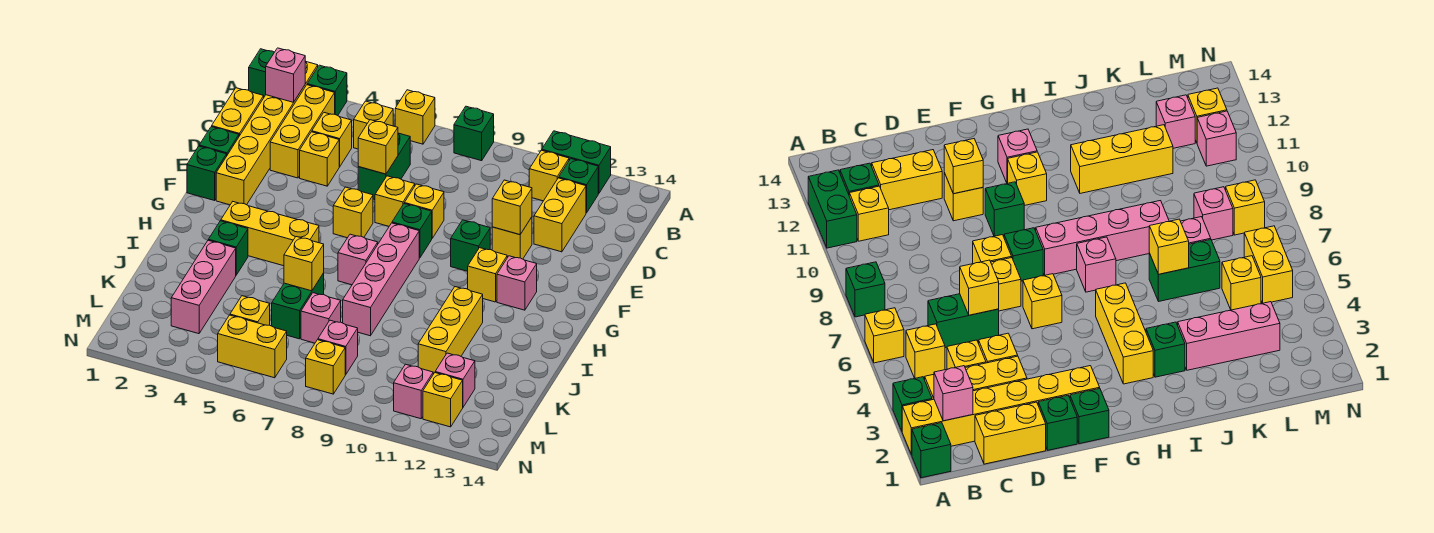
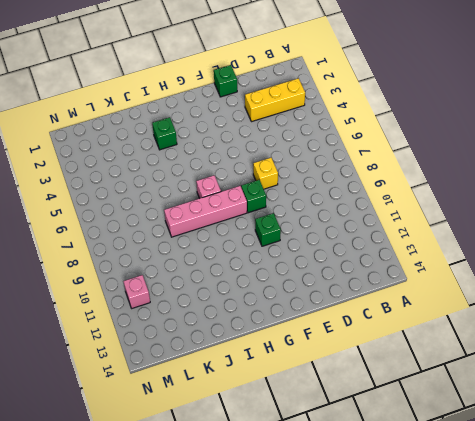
none -> green 1x1 brick [249,49,274,97]
none -> yellow 1x6 brick [216,62,318,205]
none -> green 1x1 brick [307,65,347,116]
none -> yellow 1x1 brick [395,90,435,144]

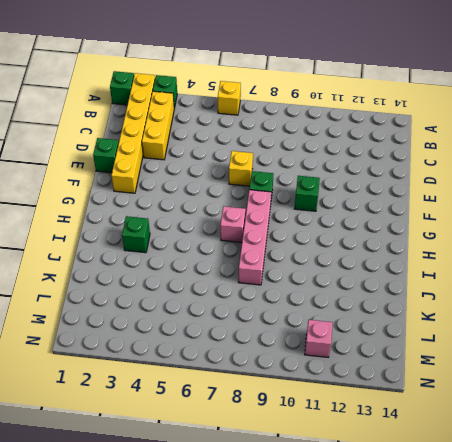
none -> green 1x1 brick [454,106,494,161]
none -> green 1x2 brick [542,131,611,193]
none -> yellow 1x1 brick [354,101,393,149]
none -> yellow 1x1 brick [529,150,569,201]

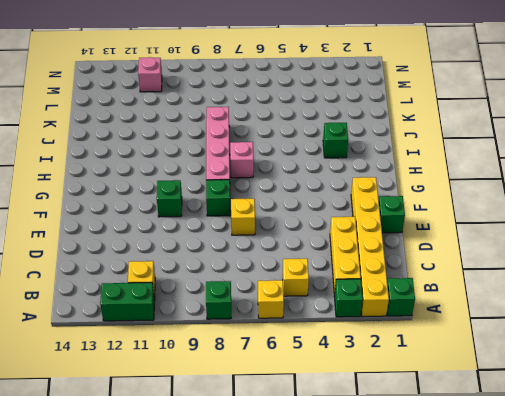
none -> green 1x1 brick [559,159,598,213]
none -> yellow 1x2 brick [212,88,264,136]
none -> yellow 1x1 brick [312,113,352,167]
none -> green 1x2 brick [358,133,410,200]

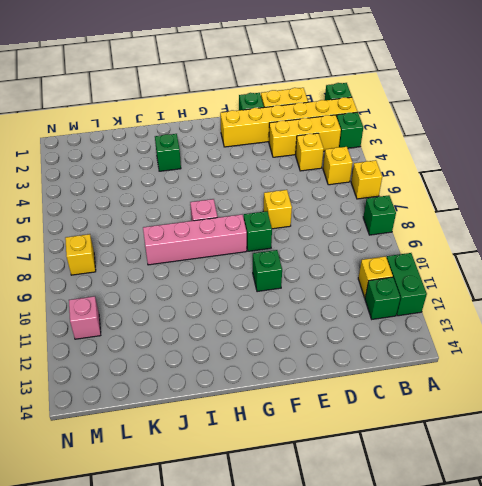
none -> green 1x2 brick [358,133,410,200]
none -> yellow 1x2 brick [534,178,586,252]
none -> yellow 1x1 brick [300,132,339,186]
none -> yellow 1x1 brick [404,184,444,238]

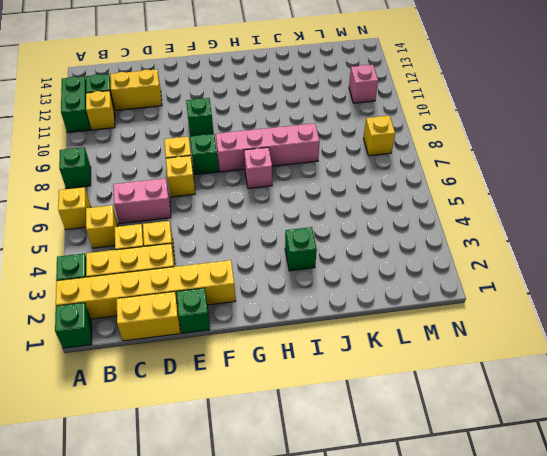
pink 1x2 brick [113,178,171,224] -> green 1x2 brick [358,133,410,200]
none -> yellow 1x1 brick [492,217,532,259]
none -> green 1x1 brick [187,146,227,200]
none -> yellow 1x1 brick [333,187,373,238]
none -> yellow 1x1 brick [468,248,507,302]

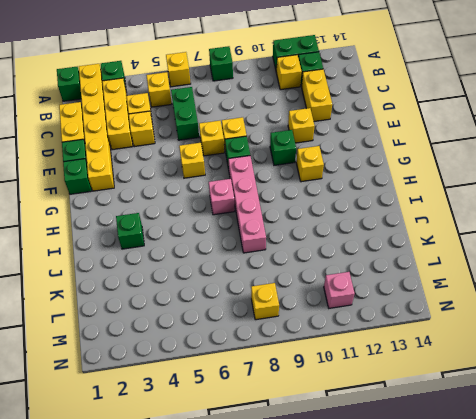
none -> pink 1x1 brick [497,256,537,310]
none -> yellow 1x3 brick [221,202,319,266]
none -> yellow 1x3 brick [418,287,483,374]
none -> pink 1x3 brick [171,240,236,334]

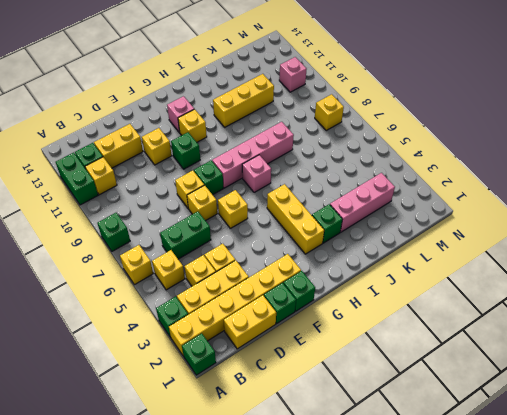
none -> green 1x2 brick [272,273,324,339]
none -> pink 1x1 brick [301,293,341,343]
none -> yellow 1x1 brick [230,296,270,325]
none -> pink 1x1 brick [318,320,358,375]

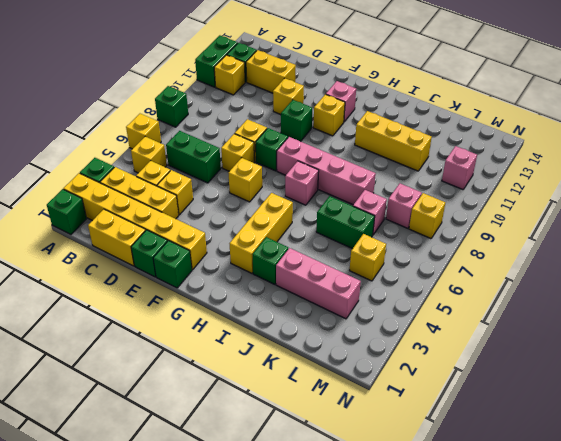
none -> pink 1x1 brick [435,353,475,407]
none -> yellow 1x2 brick [218,315,287,378]
none -> yellow 1x1 brick [423,373,463,427]
none -> pink 1x1 brick [266,48,306,102]

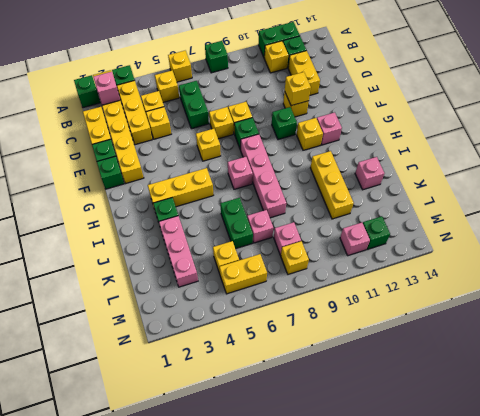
pink 1x1 brick [355,157,384,190] -> pink 1x1 brick moved to [435,353,475,407]
green 1x1 brick [363,216,390,250] -> yellow 1x1 brick [423,373,463,427]
none -> yellow 1x1 brick [358,120,398,174]
none -> yellow 1x1 brick [284,237,324,291]

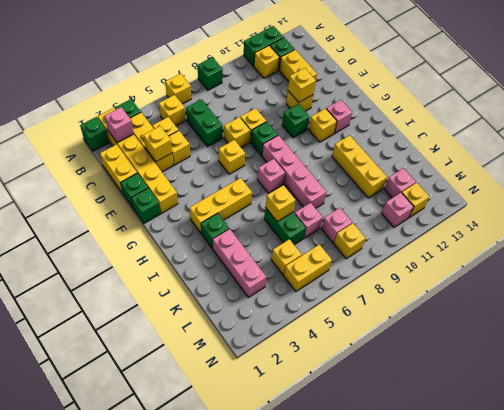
yellow 1x1 brick [144,126,172,162] -> yellow 1x1 brick moved to [358,120,398,174]

